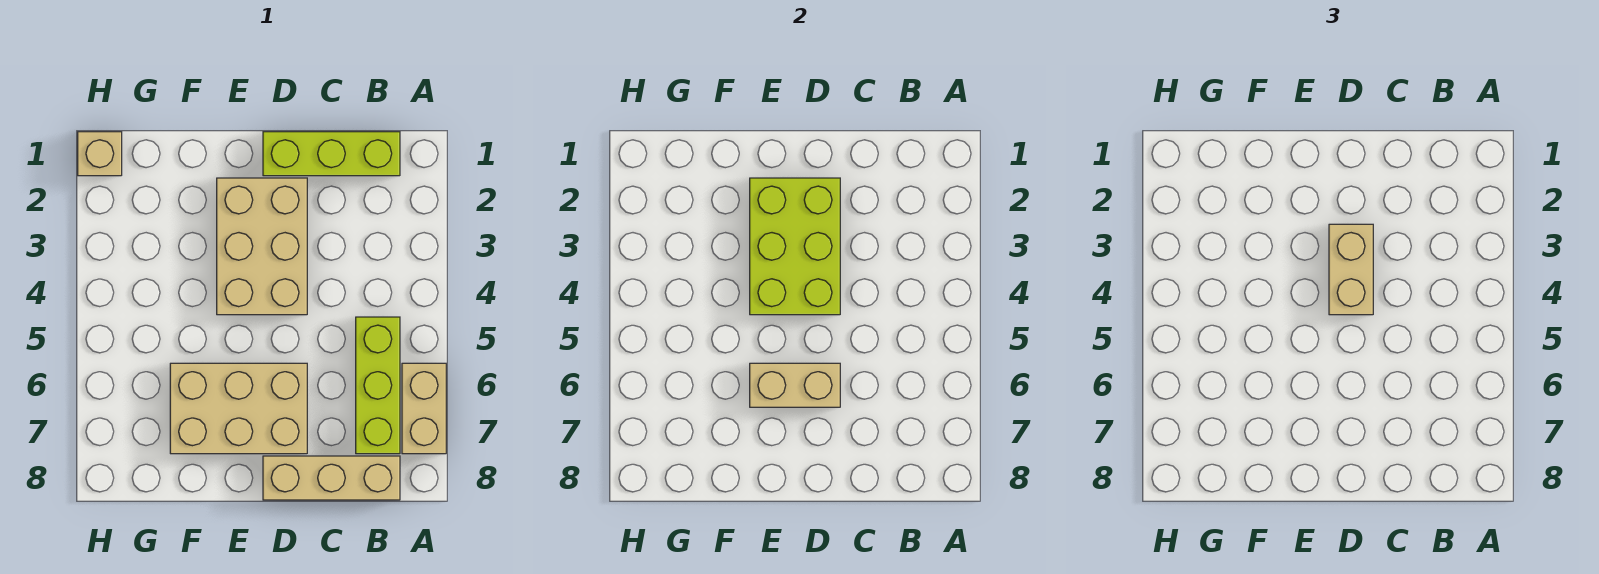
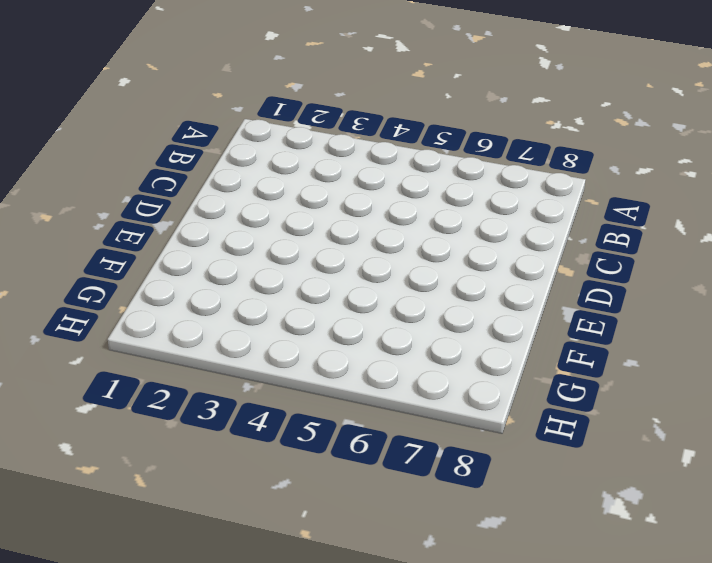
none -> tan 1x2 brick [402,363,446,454]
none -> lime 1x3 brick [263,132,400,176]

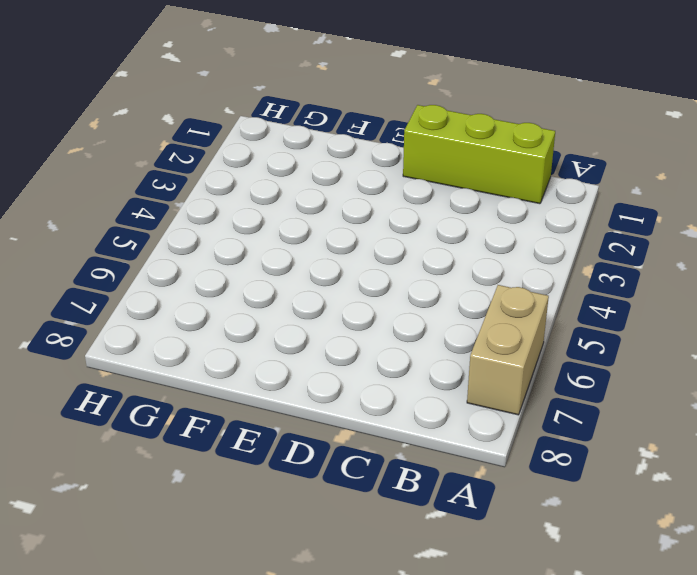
none -> lime 1x3 brick [356,317,400,454]
none -> tan 1x3 brick [263,456,400,500]

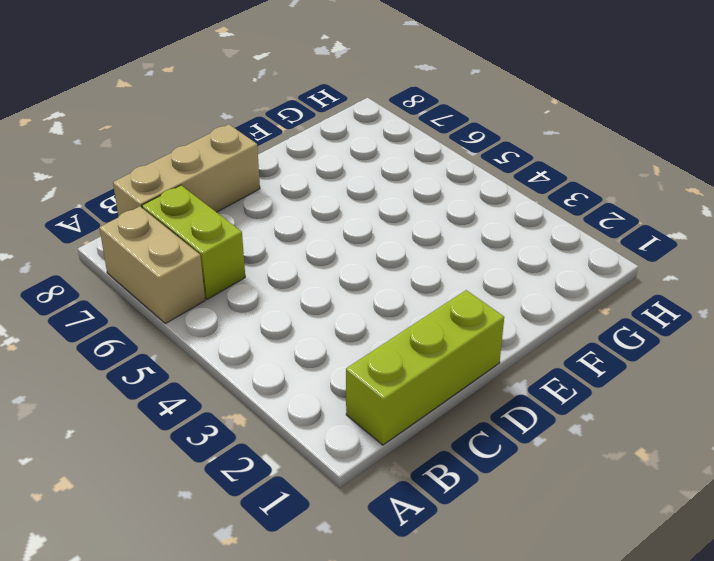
lime 1x2 brick [142,185,245,299] -> lime 1x3 brick [356,317,400,454]
none -> tan 2x3 brick [217,178,307,315]
none -> tan 2x3 brick [170,363,307,454]

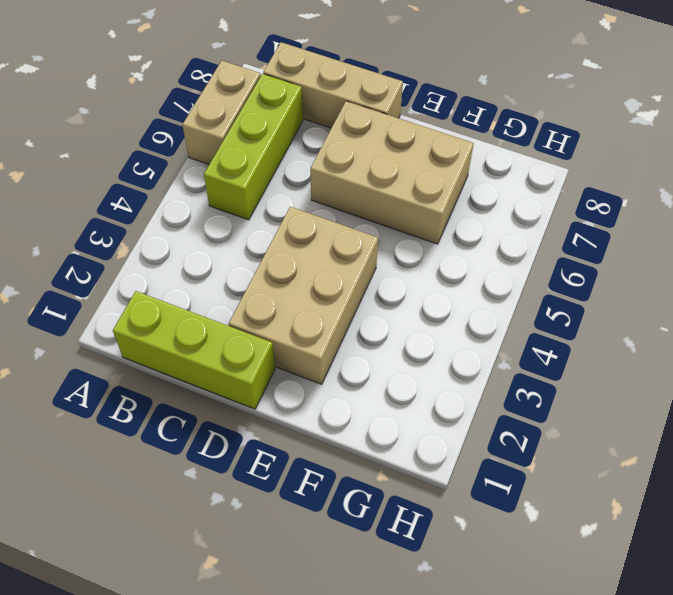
none -> tan 1x1 brick [78,132,122,176]
none -> lime 2x3 brick [750,178,840,315]

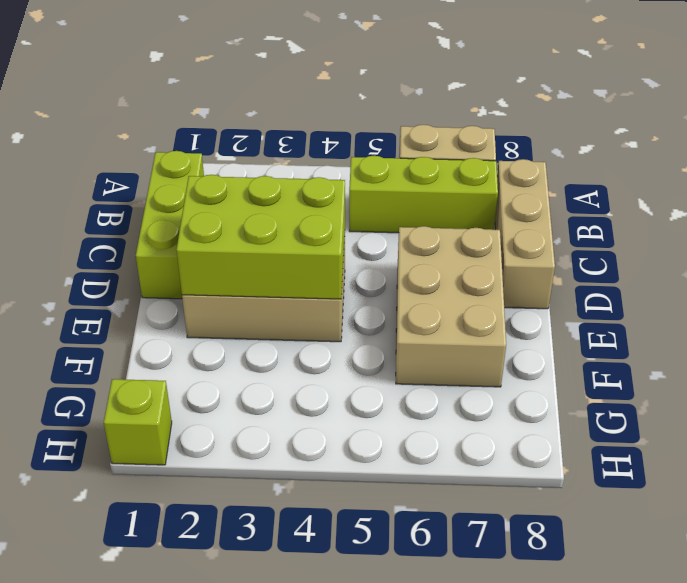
lime 1x1 brick [104,379,172,465] -> tan 1x1 brick [78,132,122,176]
none -> tan 1x2 brick [750,363,840,407]
none -> tan 1x2 brick [1329,224,1373,315]

